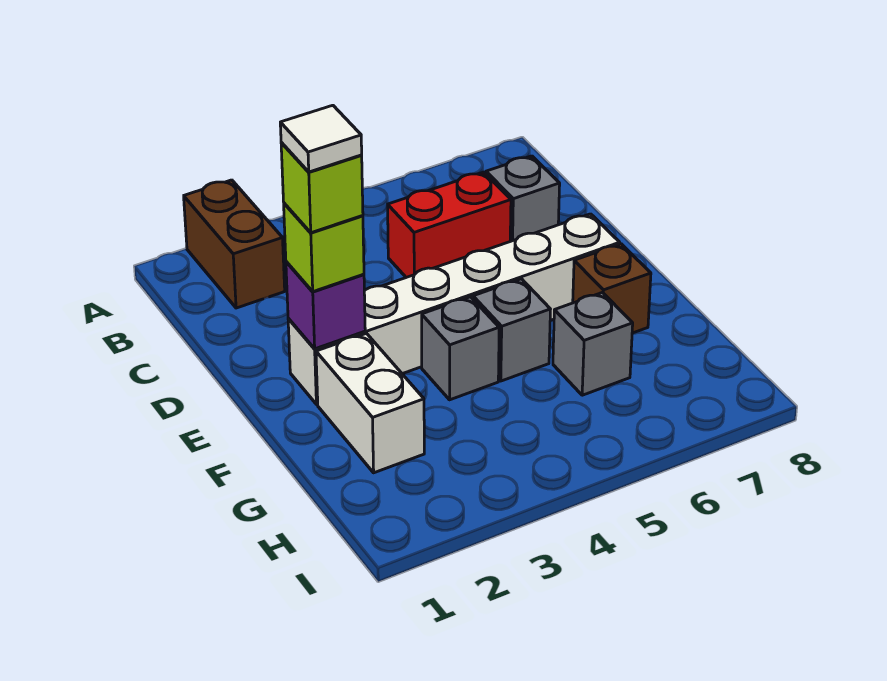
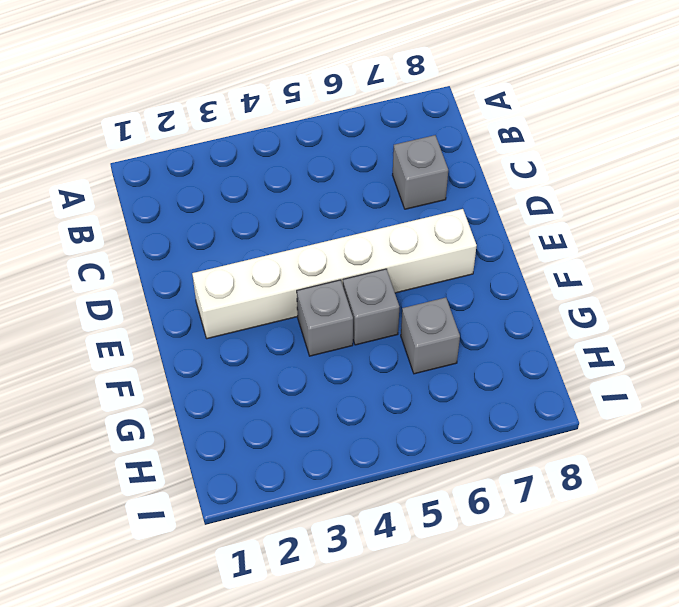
none -> brown 1x2 brick [184,180,285,308]
none -> red 1x2 brick [388,172,511,277]
none -> white 1x2 brick [316,334,424,473]

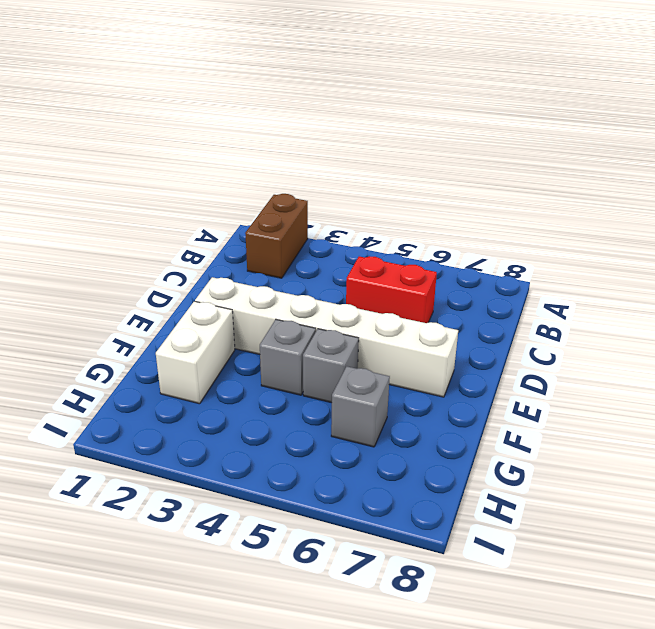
none -> grey 1x1 brick [486,156,560,241]
none -> brown 1x1 brick [573,244,651,333]
none -> purple 1x1 brick [286,262,365,349]

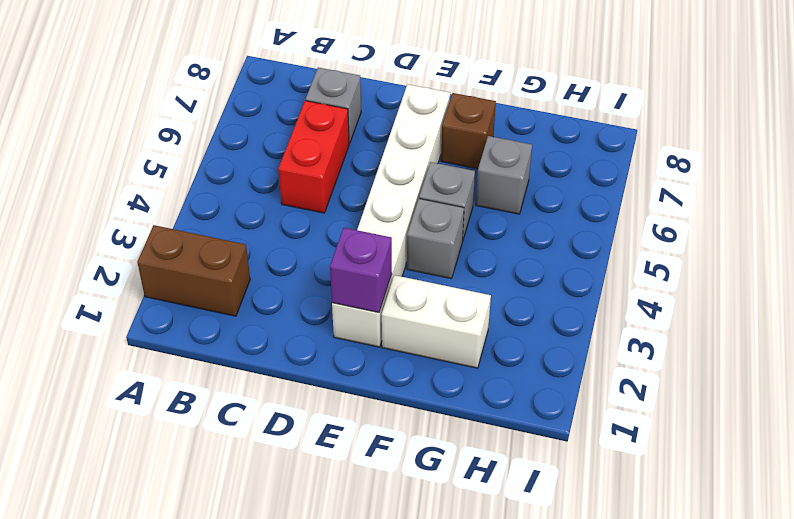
none -> lime 1x1 brick [284,203,364,292]
none -> lime 1x1 brick [281,142,363,233]
none -> white 1x1 tile [280,105,362,172]

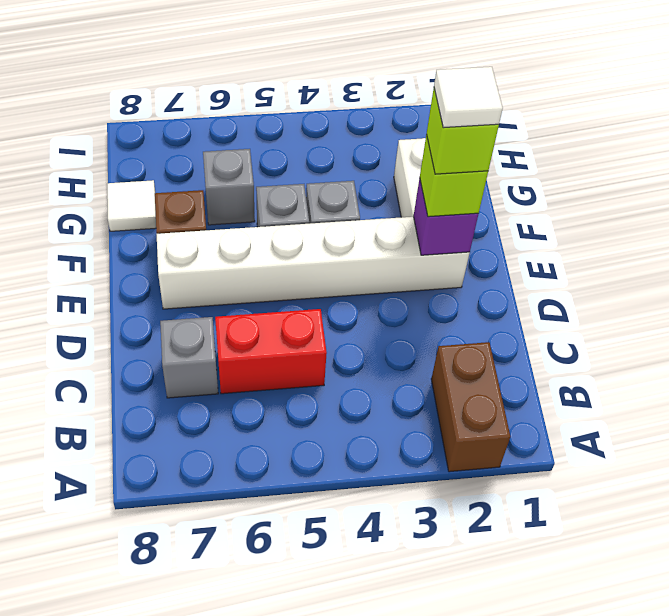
white 1x1 tile [107,180,156,231] -> none

